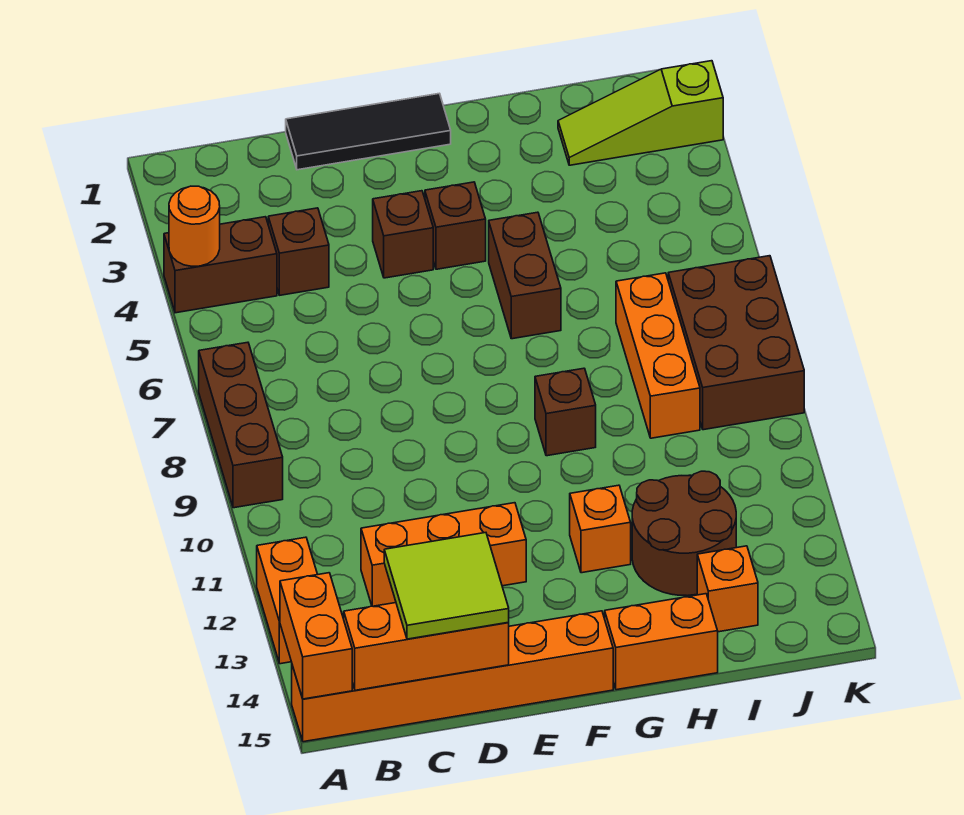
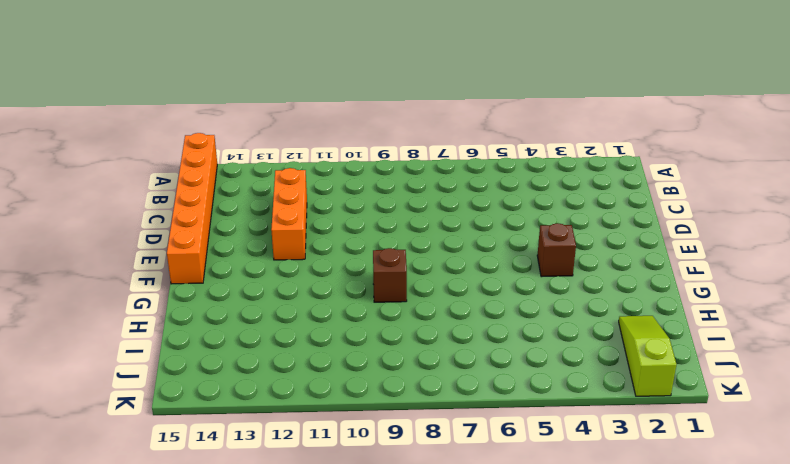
none -> brown 1x2 brick [164,217,277,313]
none -> brown 1x3 brick [199,342,283,508]
none -> orange 1x2 brick [257,537,318,664]

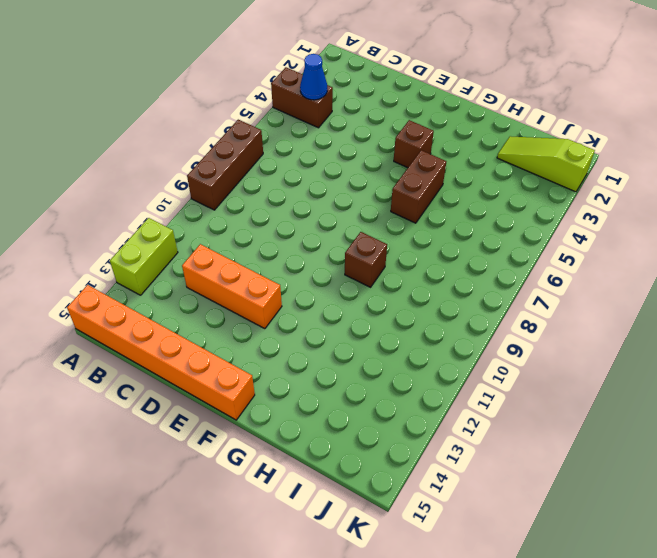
lime 1x2 brick [110,218,178,295] -> orange 1x2 brick [257,537,318,664]
blue 1x1 cone [300,54,327,100] -> none
none -> brown 1x1 brick [268,208,329,295]
none -> black 1x3 tile [286,93,451,170]
none -> brown 1x1 brick [373,191,433,278]

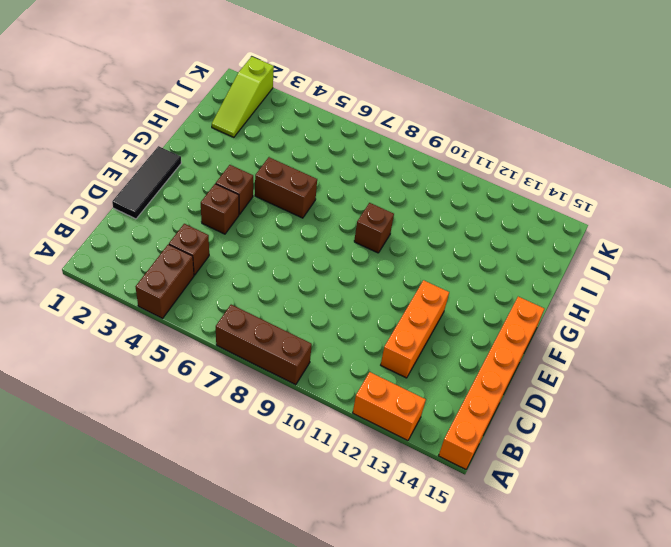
none -> orange 1x1 brick [570,485,631,573]
none -> orange 1x2 brick [605,594,718,690]
none -> brown 2x2 round brick [632,471,736,596]

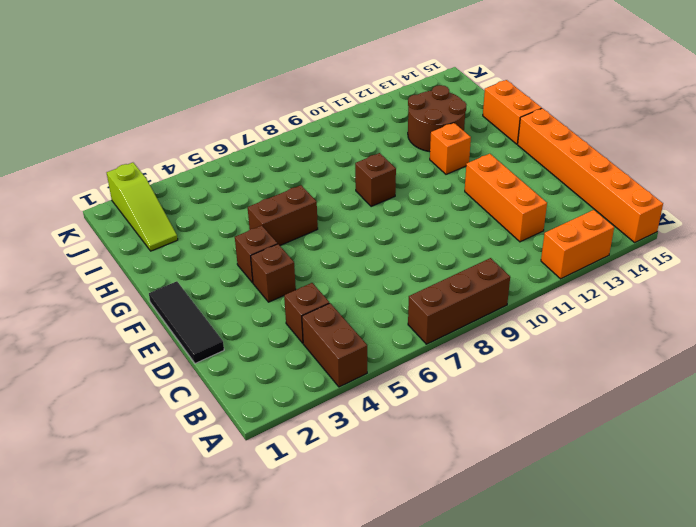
none -> orange 1x3 brick [616,273,700,438]
none -> orange 1x1 brick [697,546,758,632]
none -> brown 2x3 brick [668,256,804,430]

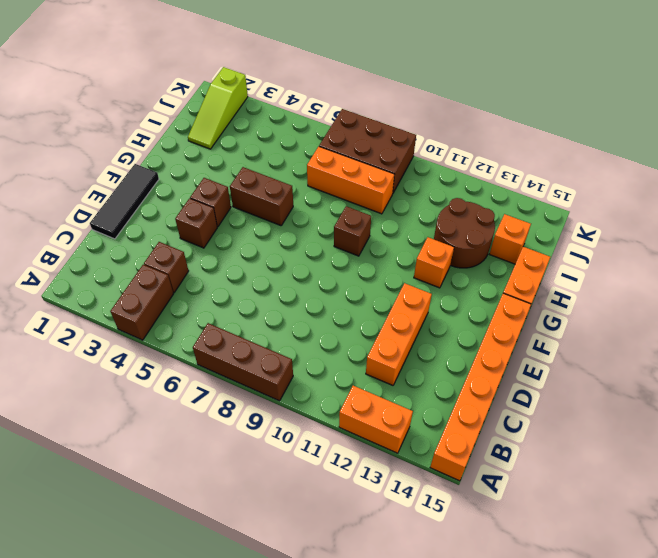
none -> orange 1x1 round brick [169,186,220,266]
none -> orange 1x2 brick [280,573,352,699]
none -> orange 1x3 brick [344,603,509,690]

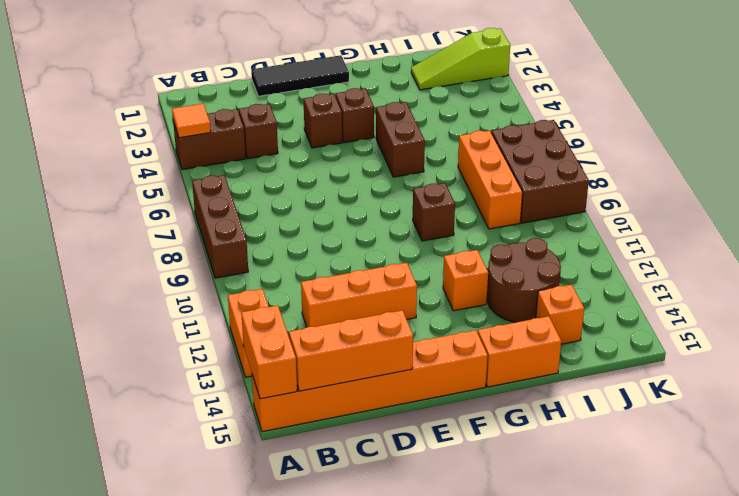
orange 1x1 tile [172,104,211,138] -> orange 1x1 round brick [169,186,220,266]
none -> lime 2x2 tile [384,533,509,639]

